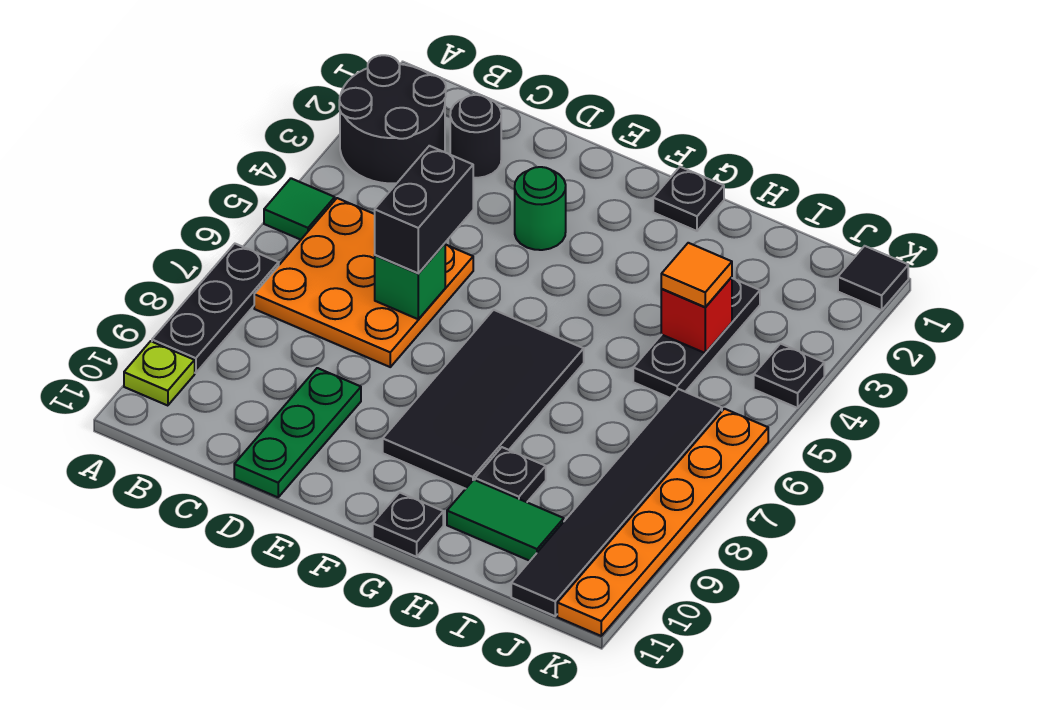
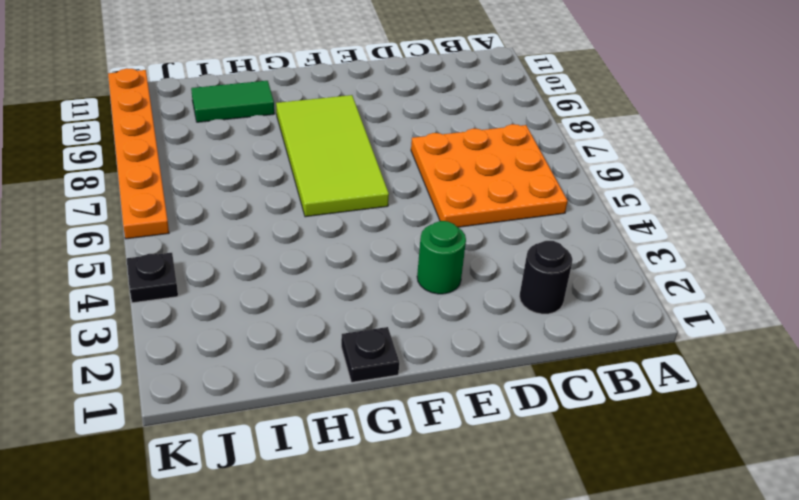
lime 2x4 tile [276,95,389,217] -> black 2x4 tile [383,310,584,489]
none -> black 2x2 round brick [339,55,446,183]
none -> green 1x1 tile [264,178,335,240]
none -> black 1x3 plate [152,244,279,373]

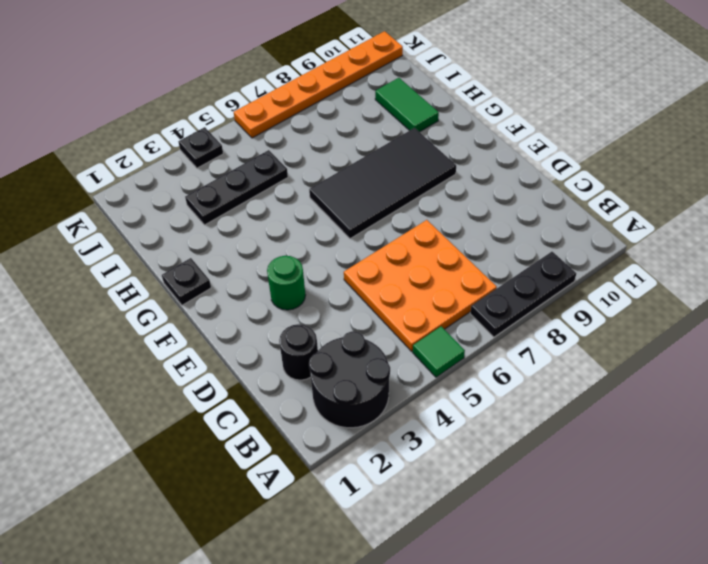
none -> lime 1x1 plate [124,341,195,406]
none -> green 1x3 plate [234,368,361,497]
none -> black 1x1 plate [373,492,443,557]

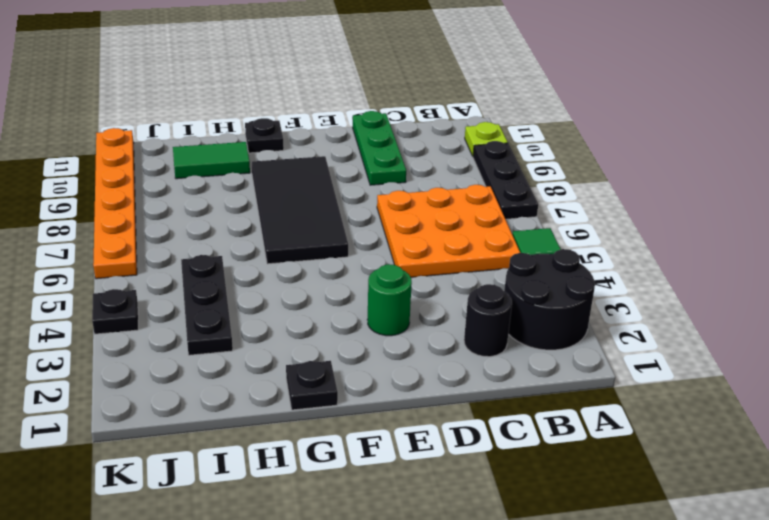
none -> black 1x1 plate [475,447,546,502]
none -> black 1x6 tile [511,389,722,616]
none -> black 1x1 tile [838,246,908,310]

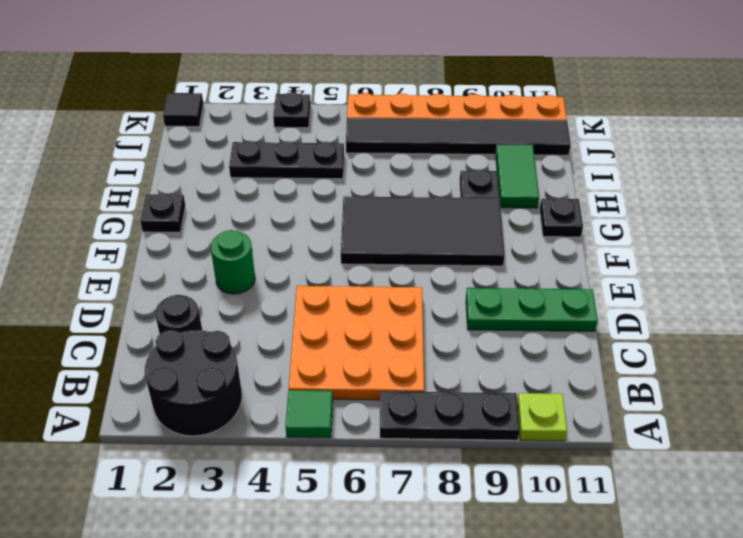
none -> green 1x1 brick [375,243,445,319]
none -> red 1x1 brick [661,277,732,353]
none -> black 1x2 brick [375,146,473,273]

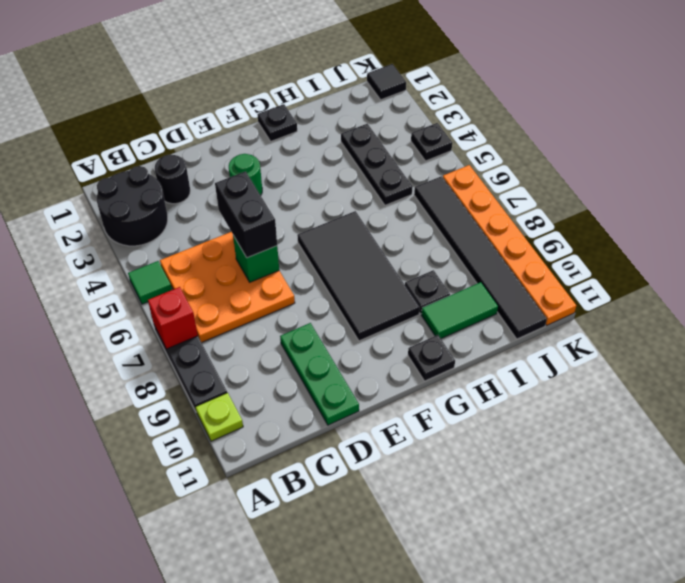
red 1x1 brick [148,287,198,349] -> red 1x1 brick moved to [661,277,732,353]
none -> orange 1x1 tile [661,243,732,307]

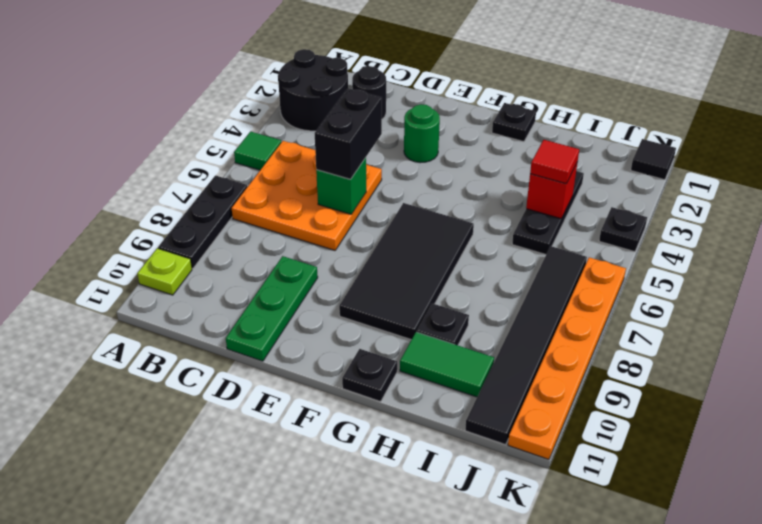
red 1x1 tile [530,140,579,184] -> orange 1x1 tile [661,243,732,307]

